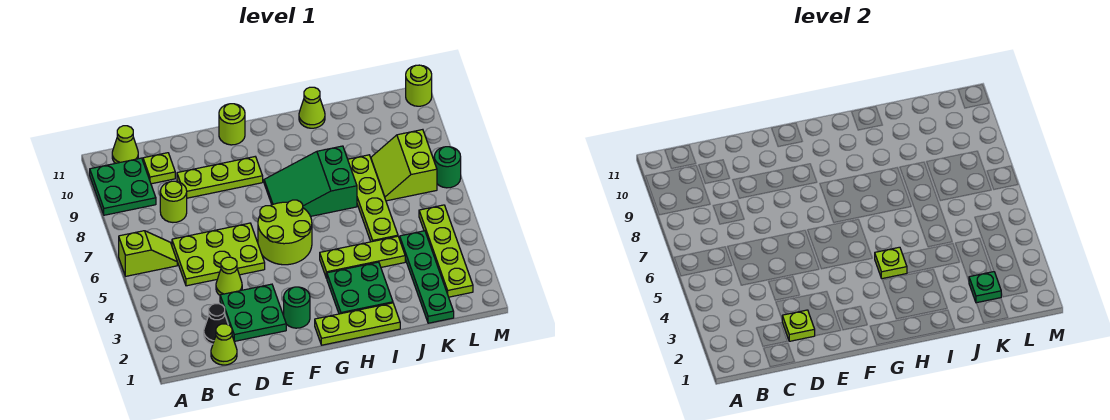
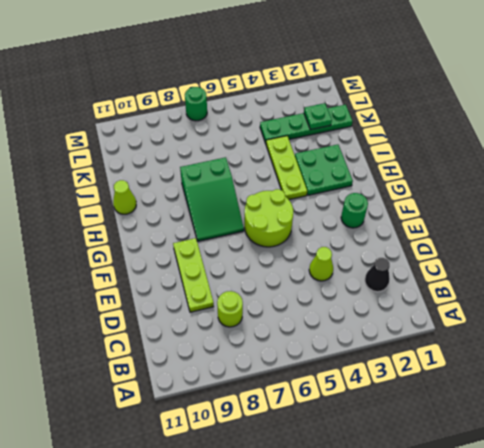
none -> lime 1x2 slope [119,231,177,276]
none -> green 2x2 plate [90,158,156,215]
none -> lime 1x1 cone [112,126,138,163]

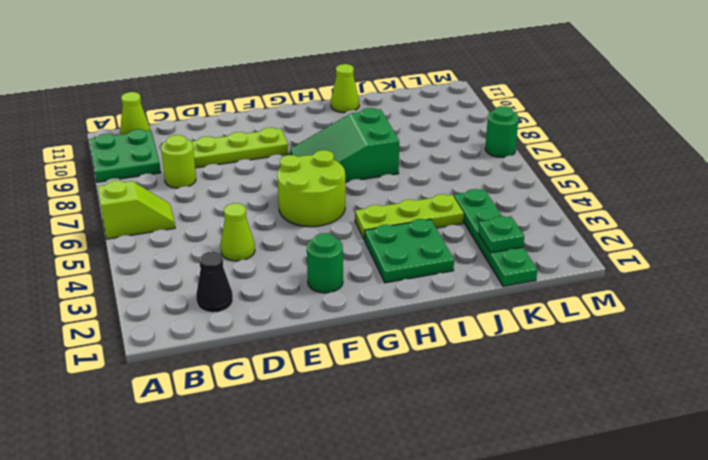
none -> lime 1x1 cone [211,324,237,365]
none -> lime 2x3 plate [172,223,265,286]
none -> lime 1x1 plate [143,153,175,184]

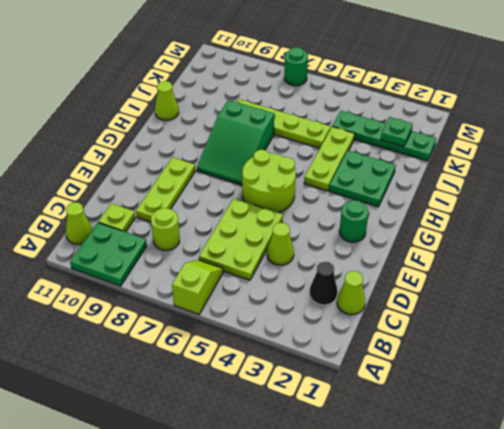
none -> green 2x2 plate [220,284,286,341]
none -> lime 1x1 round brick [219,104,245,145]
none -> lime 1x3 plate [315,303,400,345]

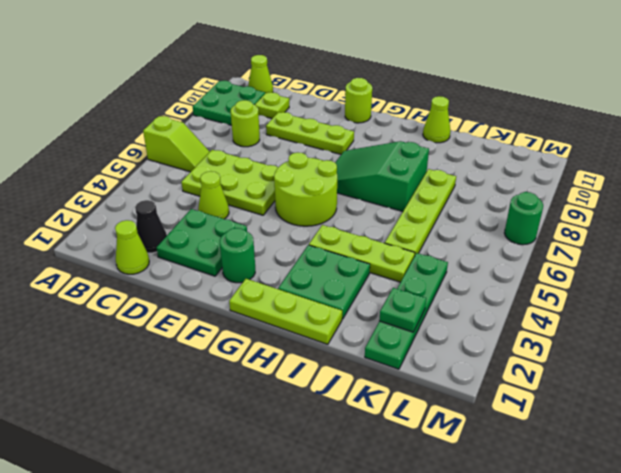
none -> lime 2x2 slope [371,130,437,201]
none -> lime 1x4 plate [419,205,473,297]
none -> lime 1x1 round brick [406,65,432,106]

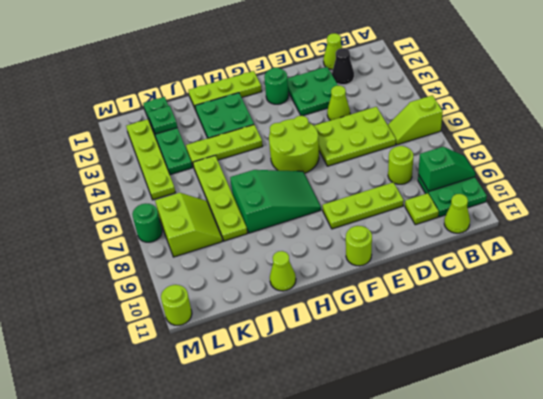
green 1x2 slope [418,147,475,191] -> none
none -> lime 1x1 plate [782,310,815,341]
none -> lime 1x1 plate [875,247,907,279]

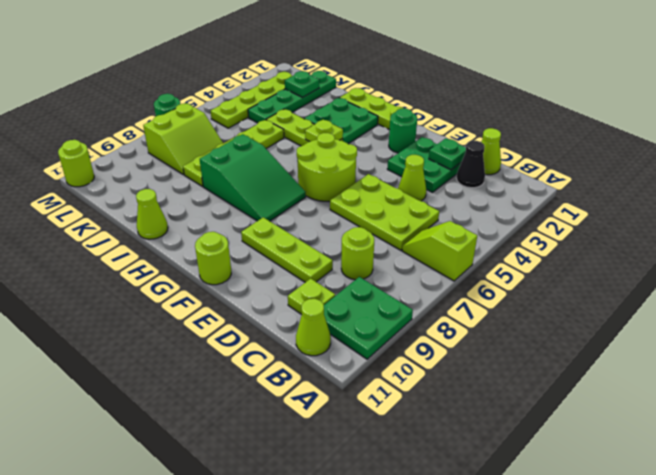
green 1x1 plate [429,138,466,170] -> lime 1x1 plate [782,310,815,341]

